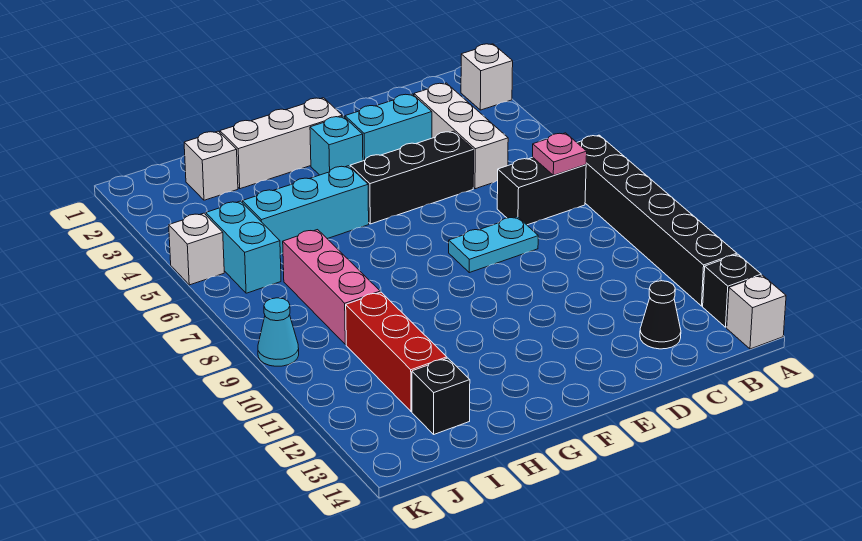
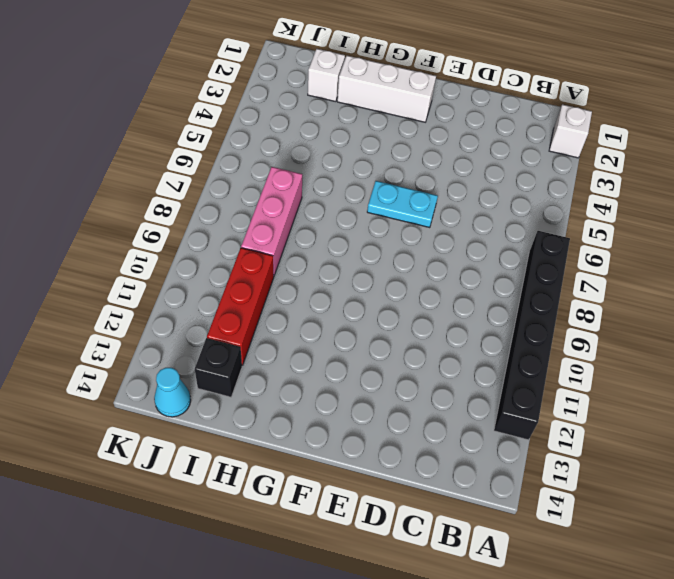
cyan 1x2 plate [367,181,438,228] -> cyan 1x2 plate moved to [449,217,538,273]
cyan 1x1 cone [154,368,191,417] -> cyan 1x1 cone moved to [258,298,299,366]
none -> black 1x1 brick [703,254,761,327]
none -> white 1x1 brick [727,275,786,349]
none -> black 1x2 brick [497,157,586,225]

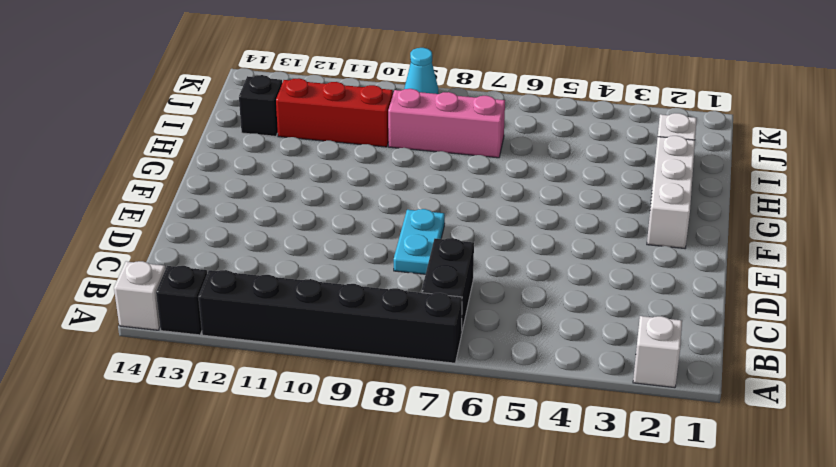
none -> white 1x3 brick [414,83,508,189]
none -> black 1x1 cone [640,281,681,349]
none -> cyan 1x2 brick [345,94,432,161]

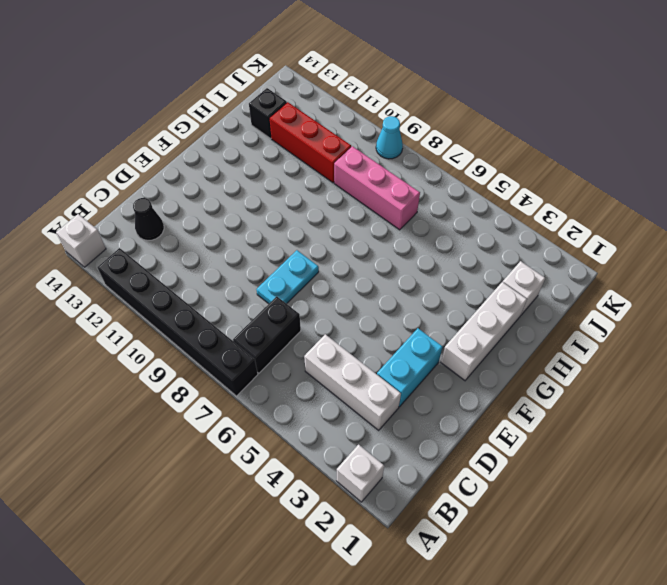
none -> black 1x1 brick [703,254,761,327]
none -> black 1x3 brick [350,131,474,224]
none -> cyan 1x1 brick [310,116,363,175]

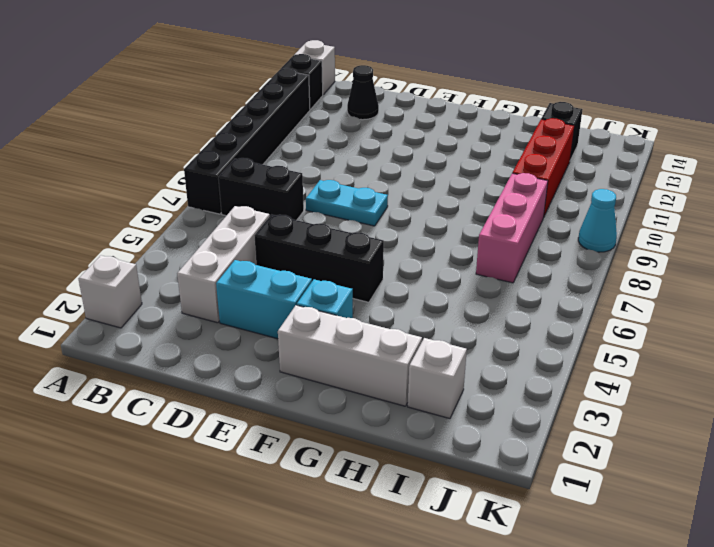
none -> cyan 1x3 brick [242,166,369,254]
none -> cyan 1x2 brick [206,201,281,293]
none -> white 1x1 brick [169,213,224,285]

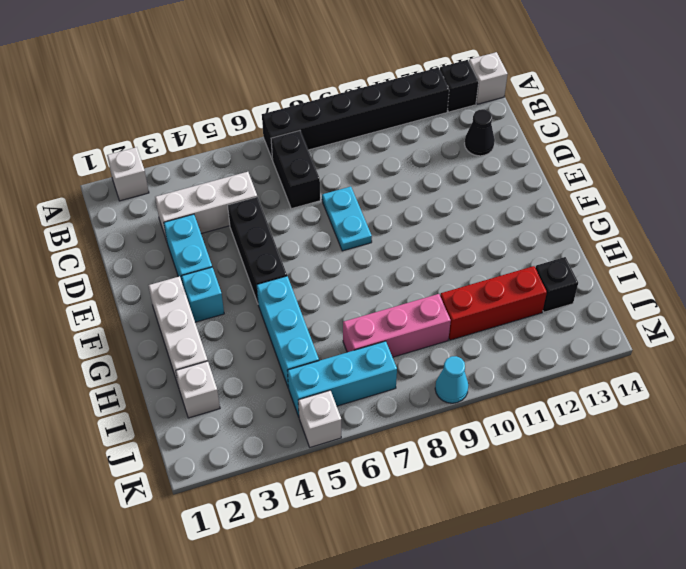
cyan 1x3 brick [287,341,397,417] -> cyan 1x2 brick [206,201,281,293]
none -> pink 1x1 plate [533,133,587,175]

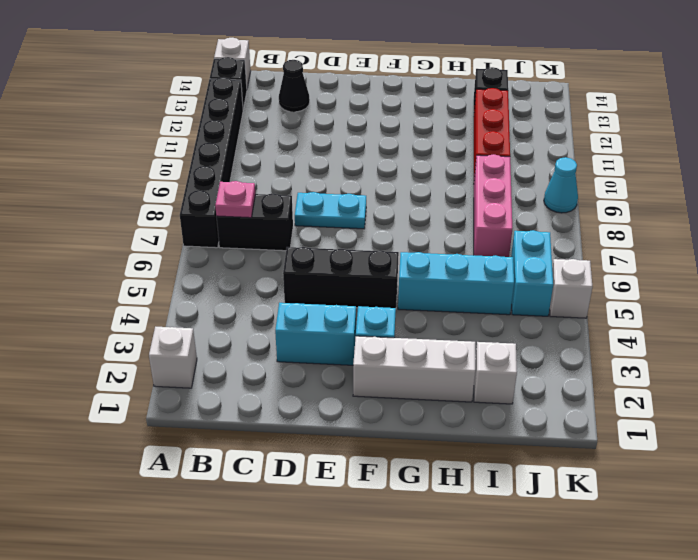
none -> white 1x3 brick [414,83,508,189]

